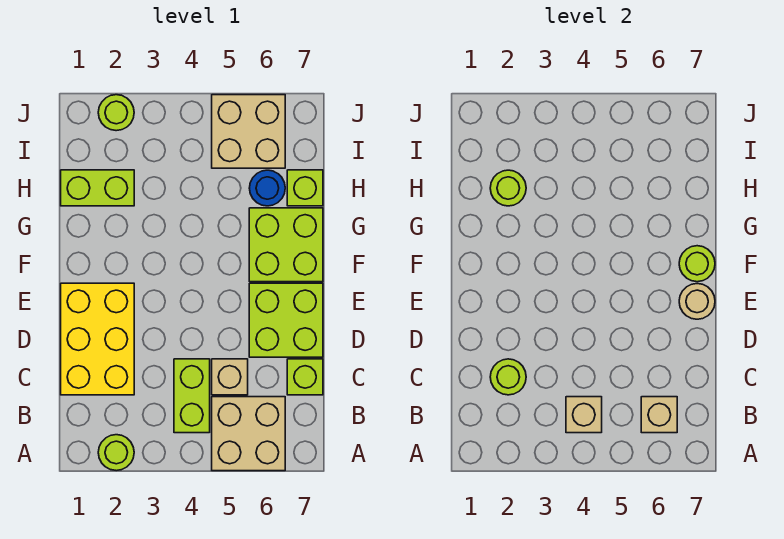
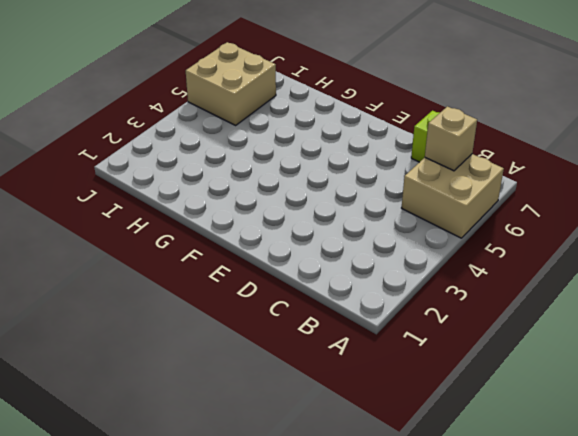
none -> lime 1x1 round brick [98,435,134,471]
none -> lime 1x2 brick [174,359,210,433]
none -> yellow 2x3 brick [61,283,134,395]

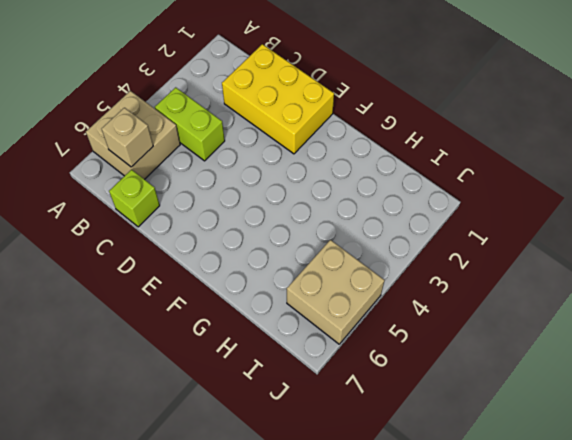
none -> lime 1x1 round brick [98,435,134,471]
none -> tan 1x1 brick [212,359,248,395]
none -> lime 2x2 brick [249,283,323,357]

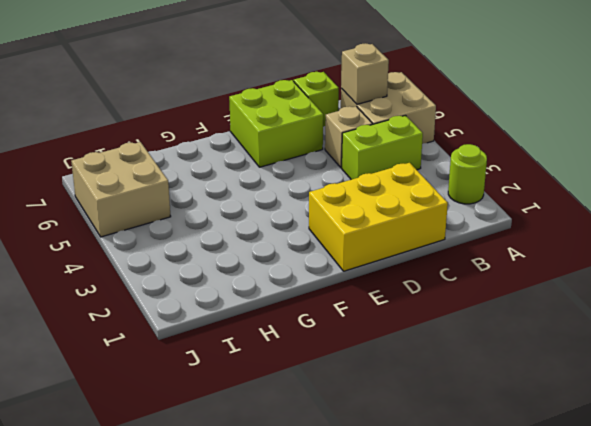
none -> lime 2x2 brick [249,208,323,282]
none -> lime 1x2 brick [61,170,134,206]
none -> blue 1x1 round brick [249,170,285,206]

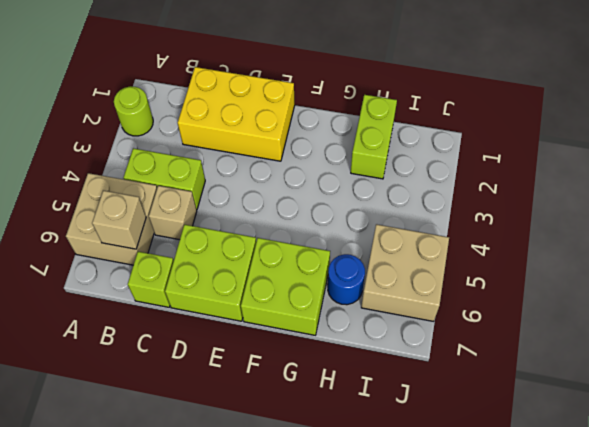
none -> lime 1x1 brick [287,170,323,206]
none -> lime 1x1 round brick [98,95,134,131]
none -> tan 1x1 brick [566,397,602,433]

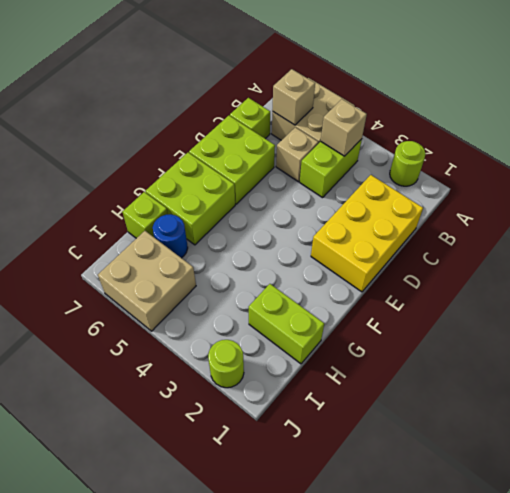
none -> lime 1x1 round brick [490,359,526,395]
none -> tan 1x1 round brick [679,284,715,319]
none -> lime 1x1 round brick [679,246,715,282]

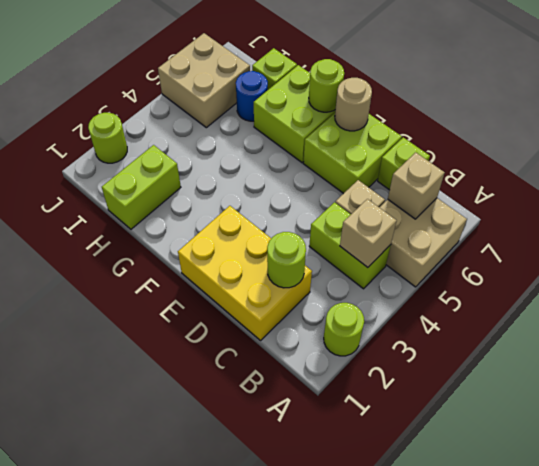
none -> lime 1x1 round brick [490,170,526,206]

